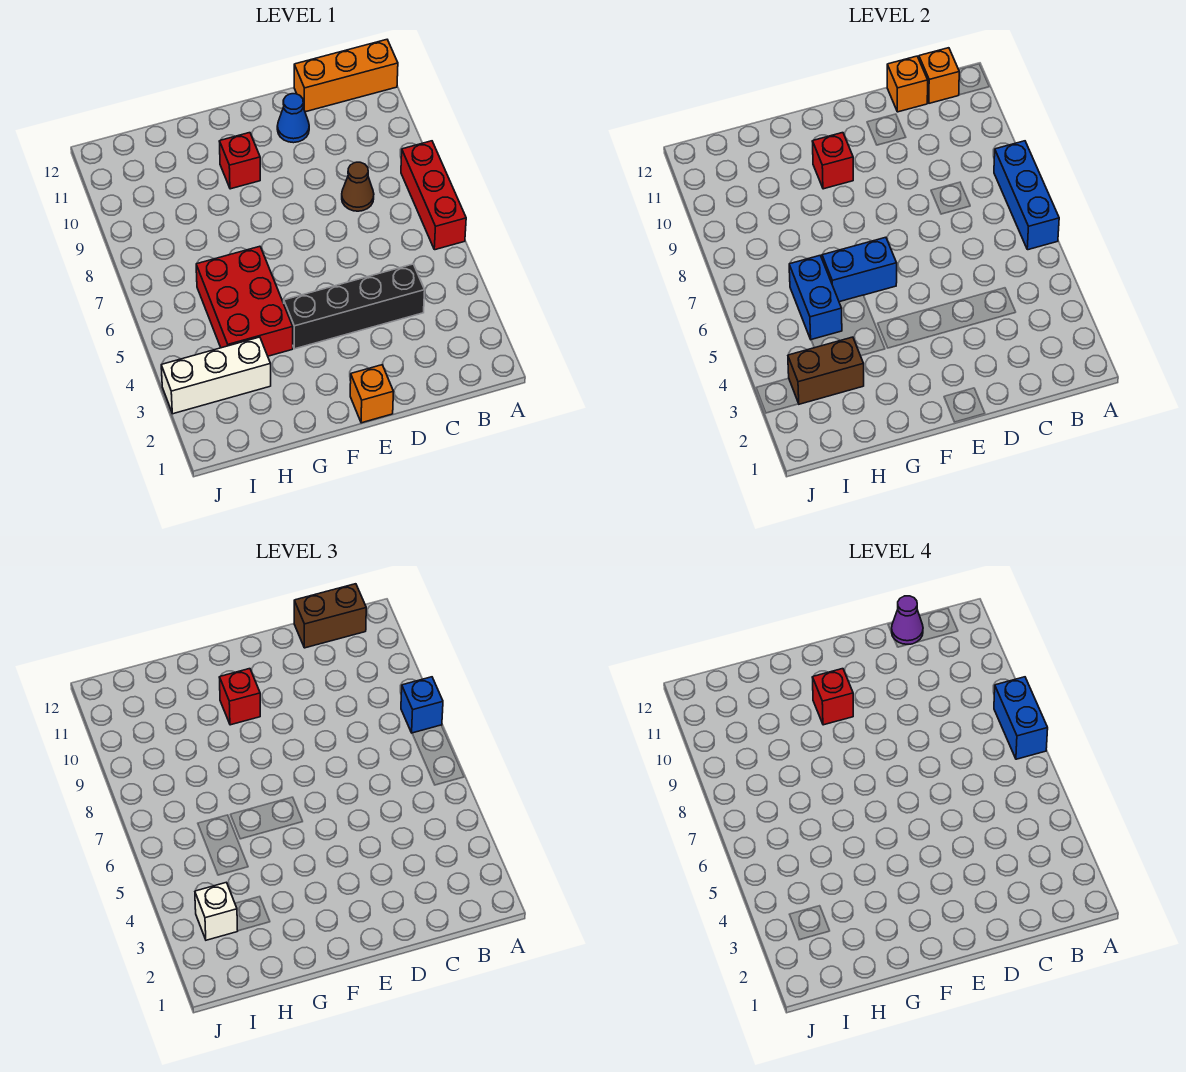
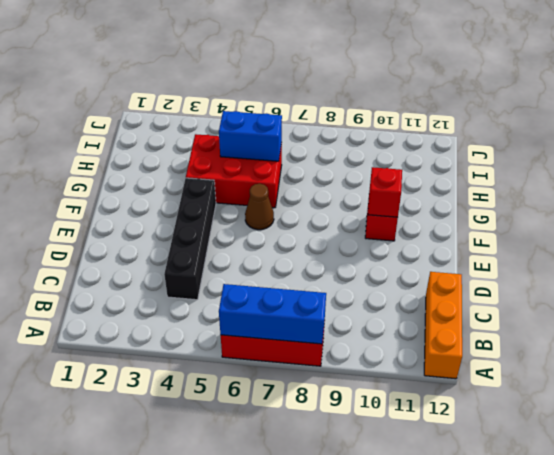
brown 1x1 cone [245,184,274,230] -> brown 1x1 cone moved to [342,162,374,211]
none -> blue 1x1 cone [277,94,309,143]
none -> orange 1x1 brick [350,365,394,423]
none -> white 1x3 brick [161,337,271,414]

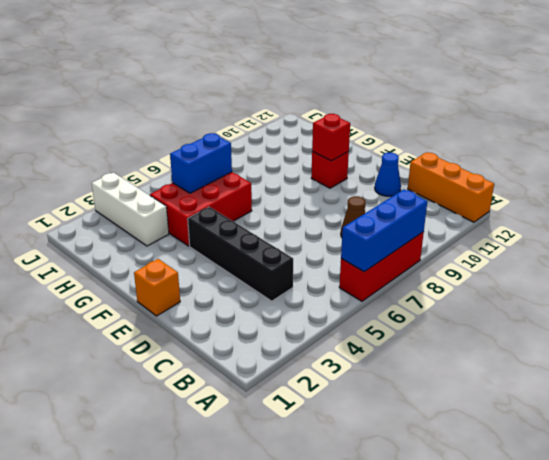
none -> orange 1x1 brick [919,48,959,103]
none -> orange 1x1 brick [887,56,928,112]
none -> blue 1x2 brick [822,237,897,302]

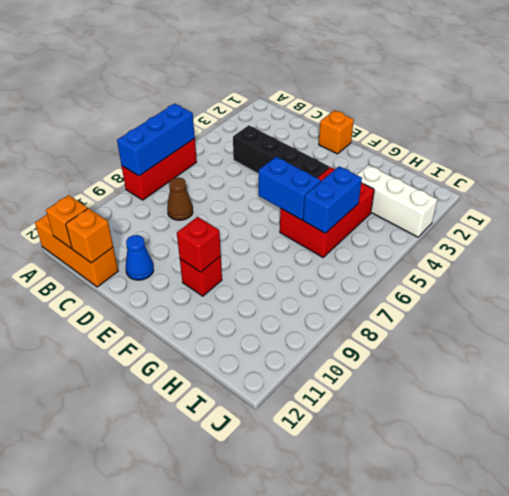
none -> brown 1x2 brick [788,337,864,404]
none -> blue 1x1 brick [401,677,443,733]
none -> brown 1x2 brick [294,584,366,648]

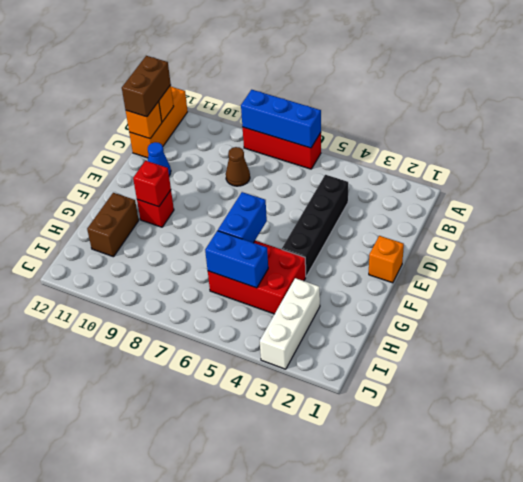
brown 1x2 brick [87,193,139,257] -> brown 1x2 brick moved to [788,337,864,404]
none -> blue 1x1 brick [401,677,443,733]
none -> red 1x1 brick [219,669,260,725]
none -> white 1x1 brick [195,882,238,940]

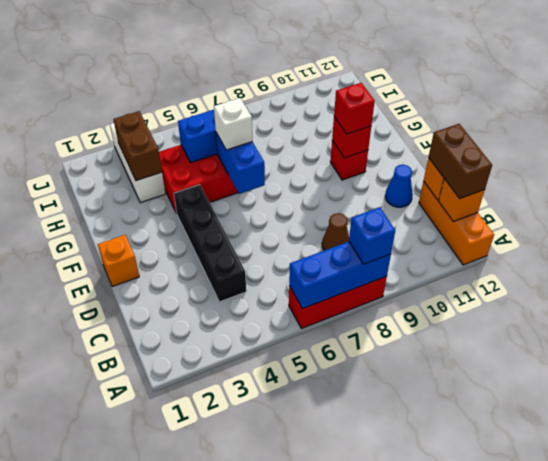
white 1x1 brick [214,98,252,150] -> white 1x1 brick moved to [195,882,238,940]
none -> blue 1x2 brick [994,677,1048,759]
none -> purple 1x1 cone [892,596,923,644]
none -> red 1x1 brick [812,669,853,725]

